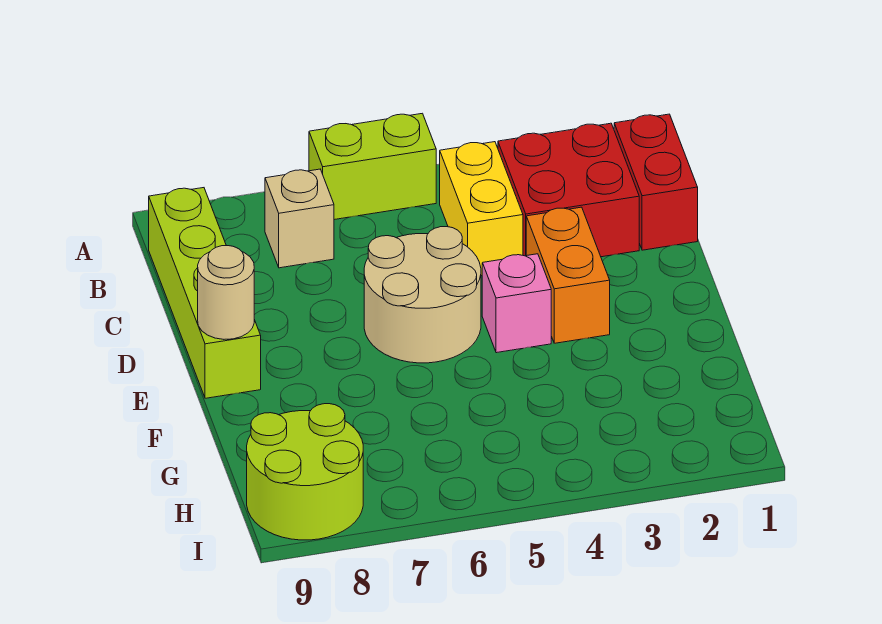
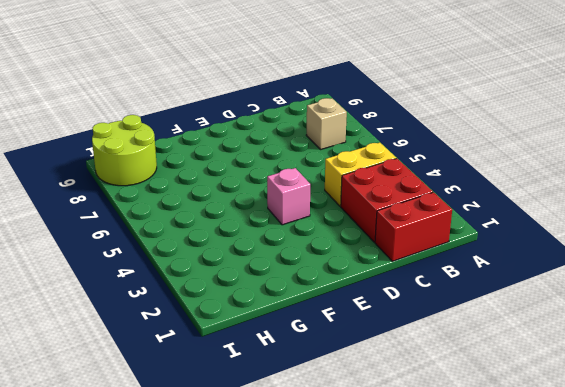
none -> lime 1x2 brick [309,113,436,220]
none -> lime 1x4 brick [149,188,261,398]

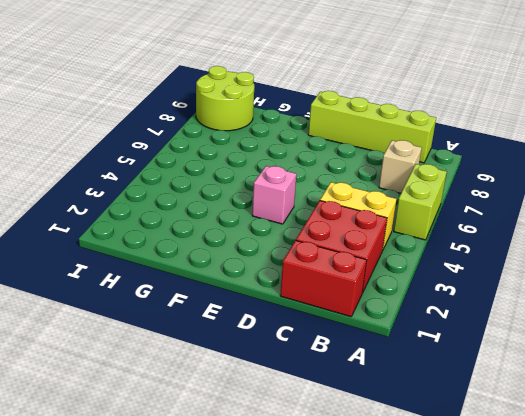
none -> orange 1x2 brick [526,207,610,343]
none -> tan 2x2 round brick [364,227,481,363]

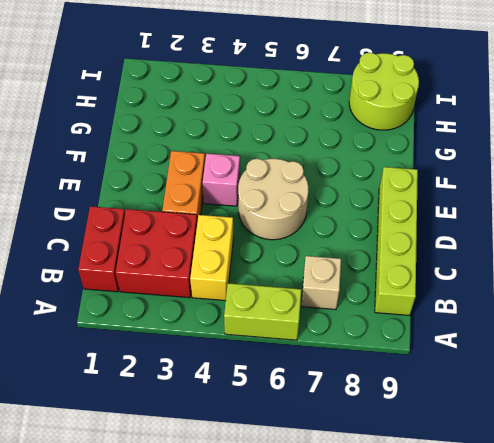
none -> tan 1x1 round brick [198,246,254,339]

